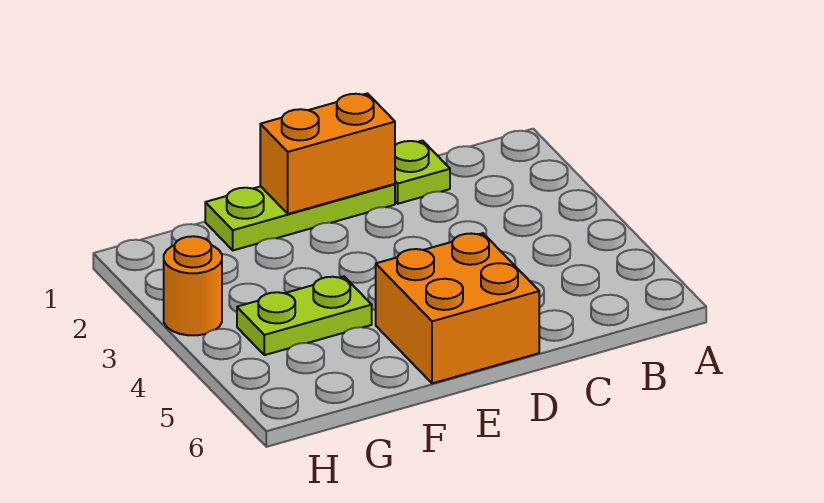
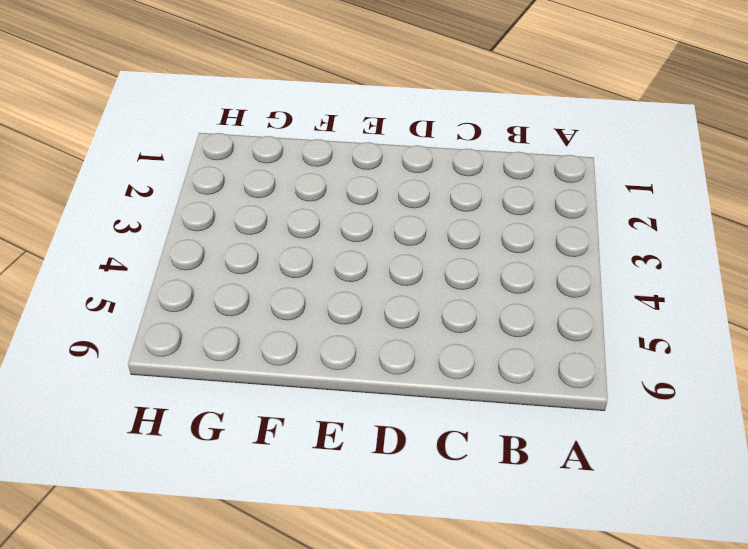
none -> lime 1x1 plate [395,141,450,204]
none -> lime 1x3 plate [205,184,395,250]

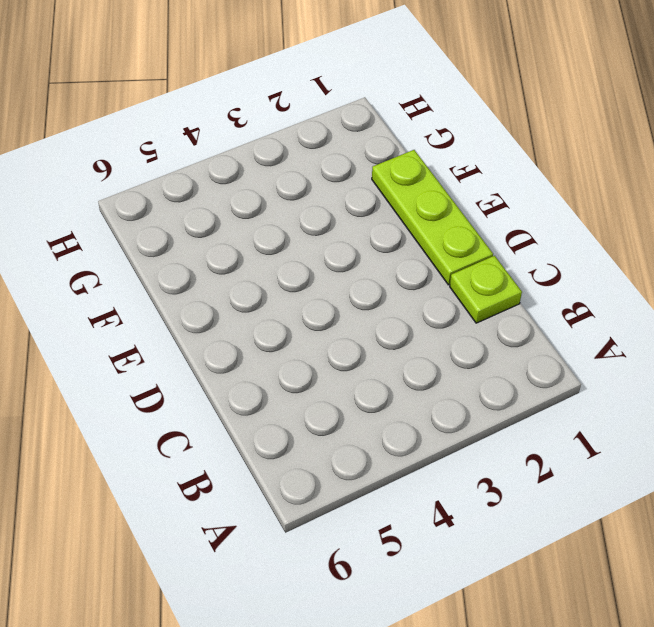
none -> orange 2x2 brick [376,233,539,383]
none -> lime 1x2 plate [237,277,372,355]

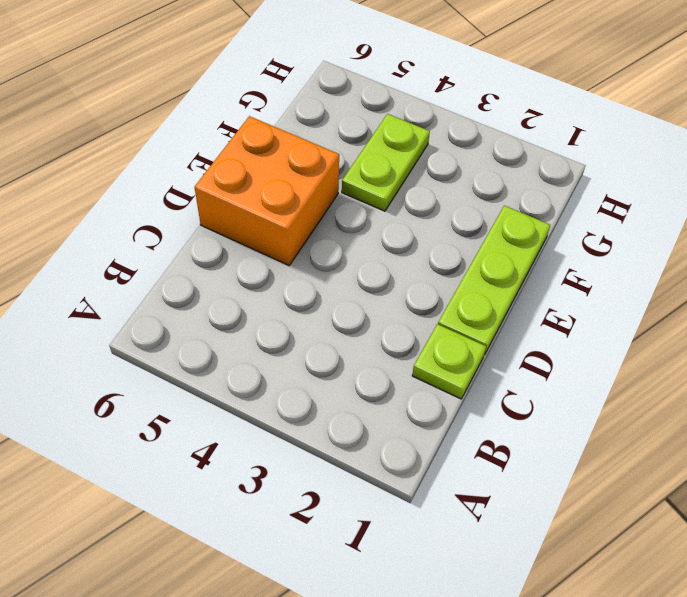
none -> orange 1x1 round brick [164,236,222,335]
none -> orange 1x2 brick [260,93,395,214]

